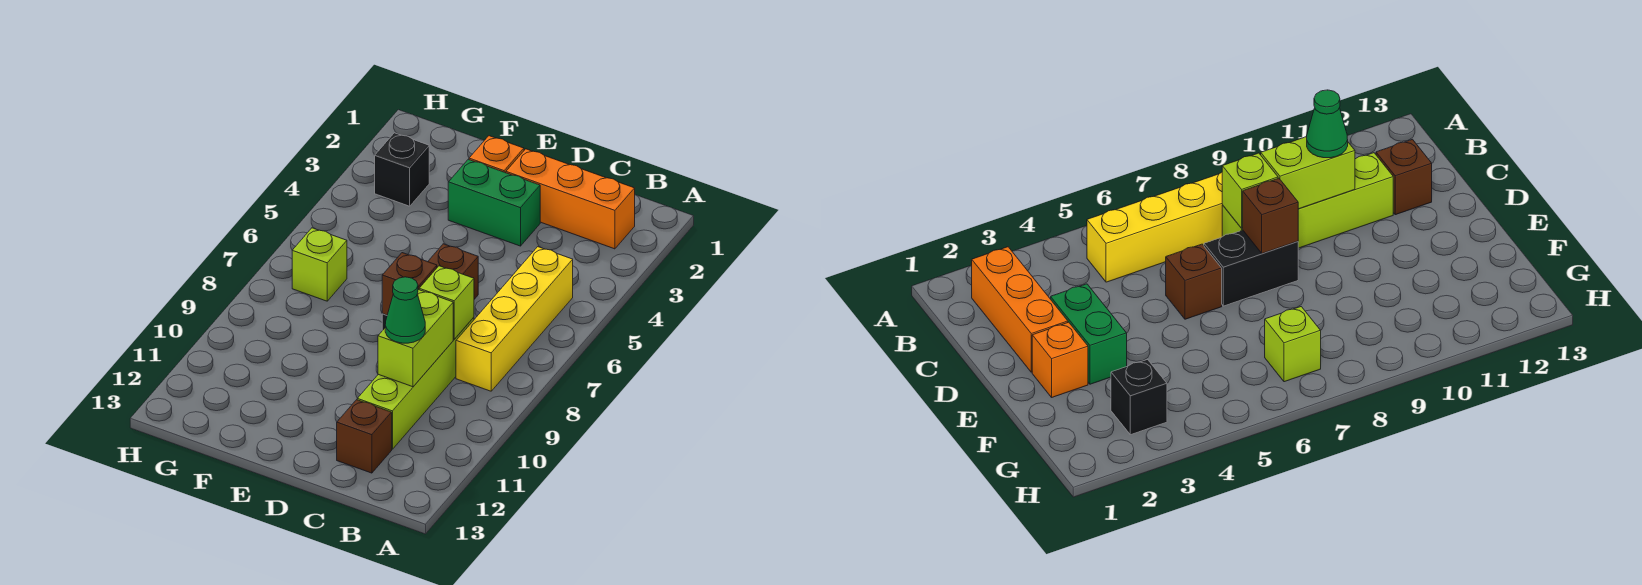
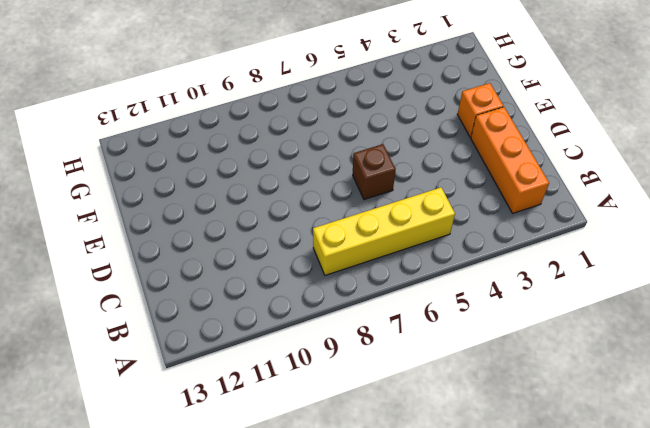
none -> lime 1x4 brick [357,317,474,449]
none -> brown 1x1 brick [337,400,392,473]
none -> green 1x2 brick [448,159,540,246]

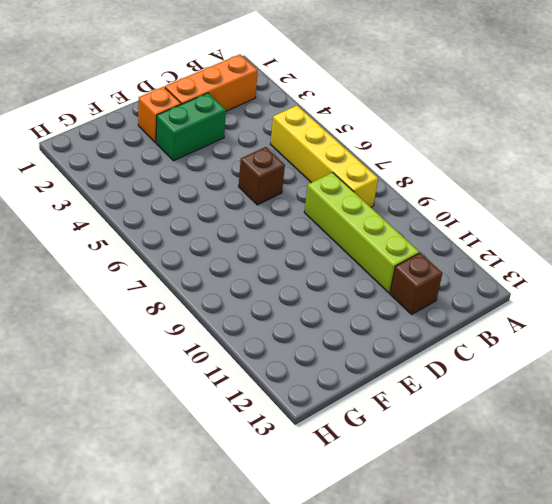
none -> black 1x2 brick [1204,230,1298,306]
none -> black 1x1 brick [375,133,429,206]
none -> lime 1x1 brick [292,228,347,301]

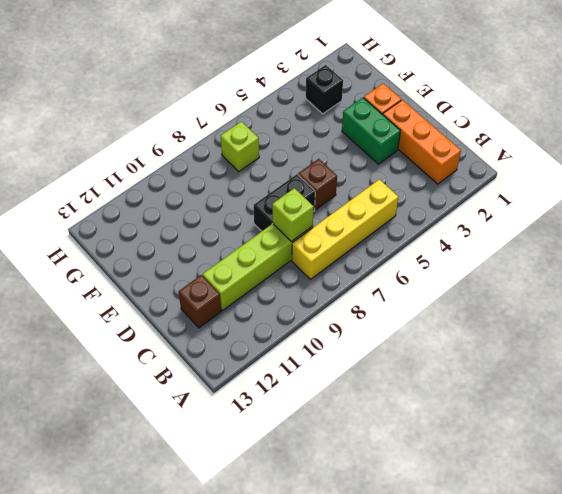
none -> lime 1x2 brick [378,290,453,387]
none -> brown 1x1 brick [382,253,437,315]
none -> green 1x1 cone [385,277,425,343]

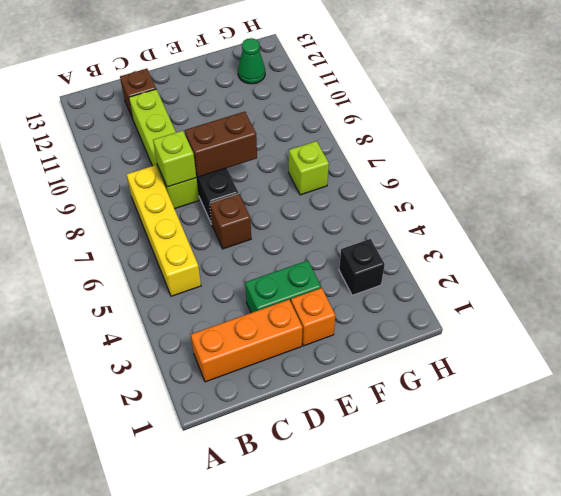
brown 1x2 brick [185,112,257,177] -> brown 1x1 brick [382,253,437,315]
green 1x1 cone [238,38,265,84] -> green 1x1 cone moved to [385,277,425,343]
none -> lime 1x2 brick [378,290,453,387]

